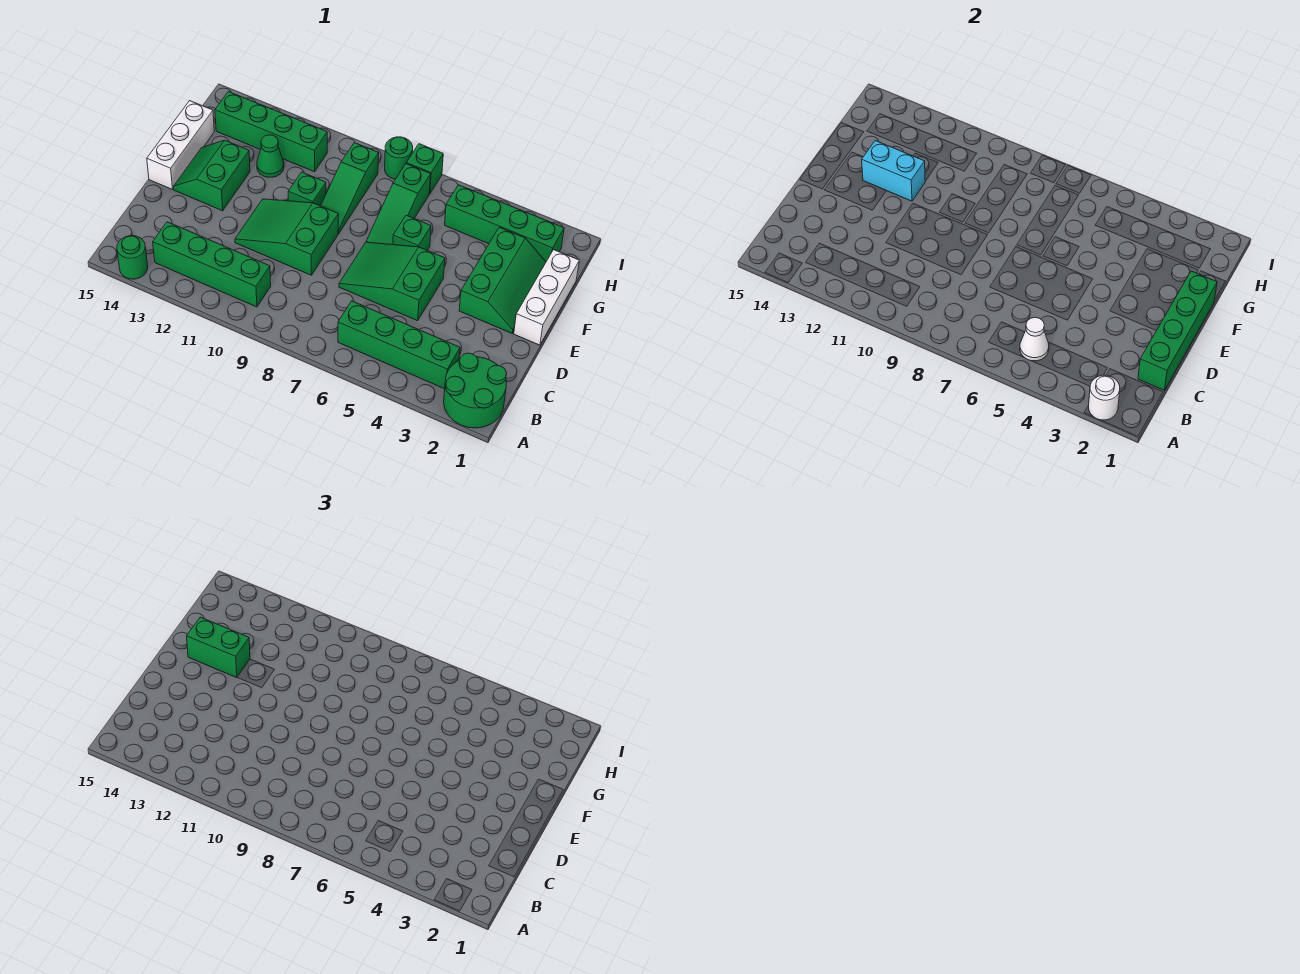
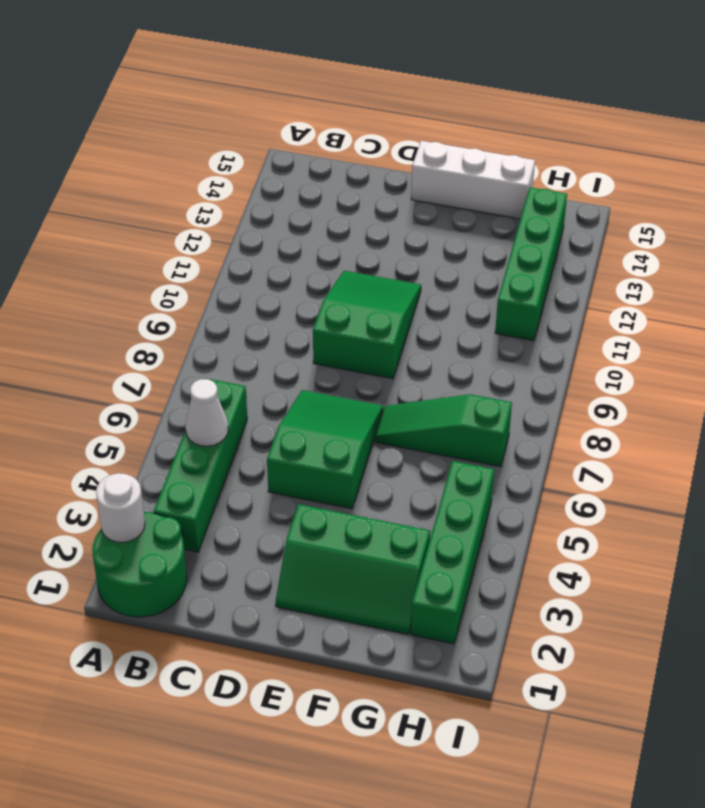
none -> green 1x1 round brick [117,236,148,279]
none -> green 1x4 brick [153,222,271,307]
none -> white 1x3 brick [514,250,579,345]

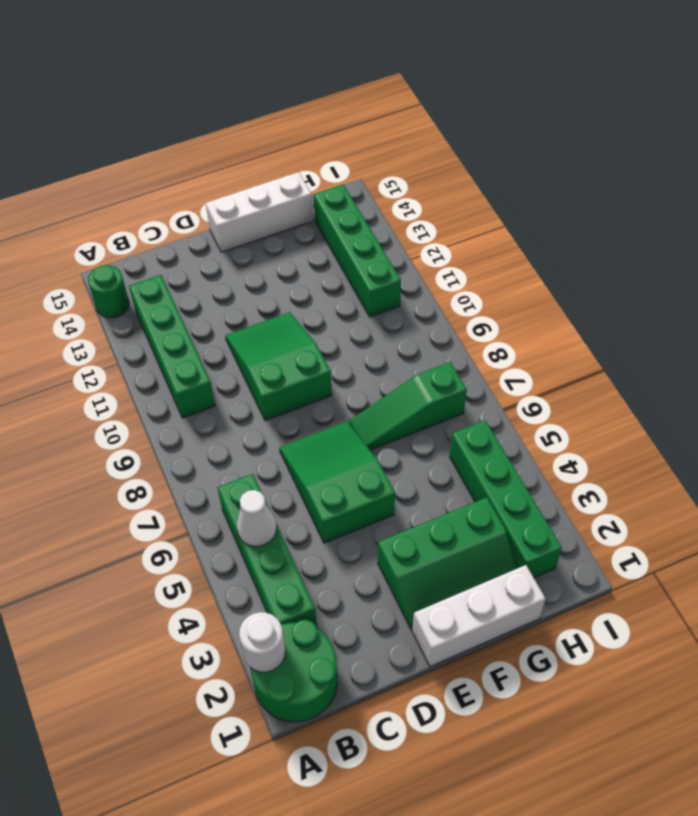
none -> green 2x2 slope [174,140,250,211]
none -> green 1x1 brick [393,215,431,250]
none -> green 1x3 slope [321,143,379,233]

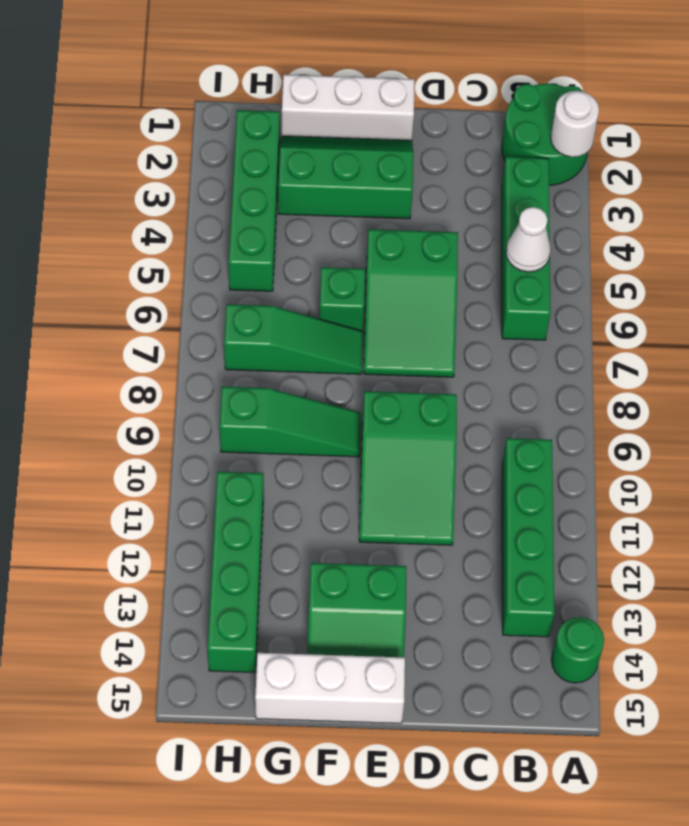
none -> green 1x1 brick [288,172,326,206]
none -> green 1x1 cone [257,135,284,177]
none -> green 1x1 brick [406,144,443,194]

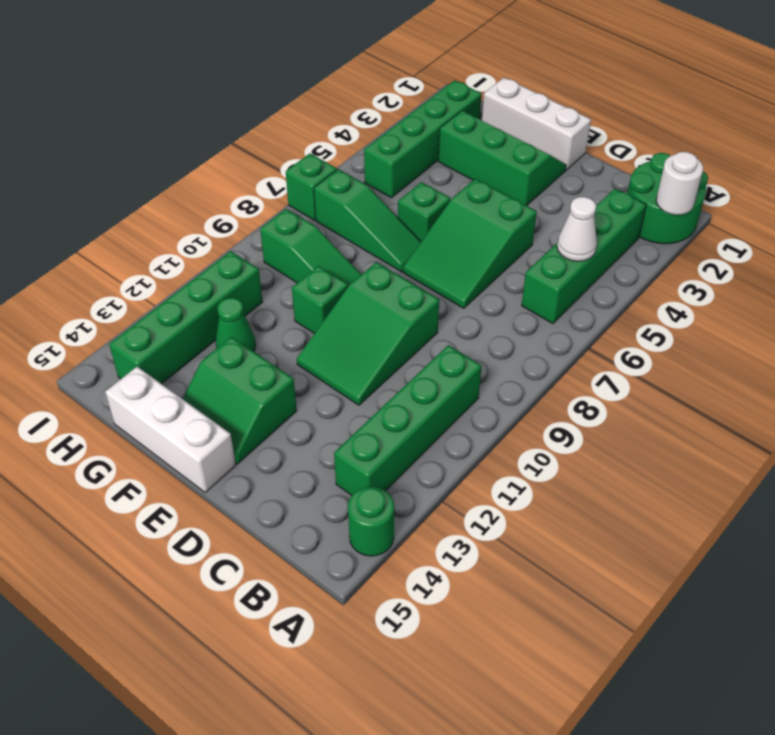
none -> green 1x1 round brick [385,137,413,179]
none -> green 1x4 brick [1138,271,1217,390]
none -> cyan 1x2 brick [862,141,925,201]

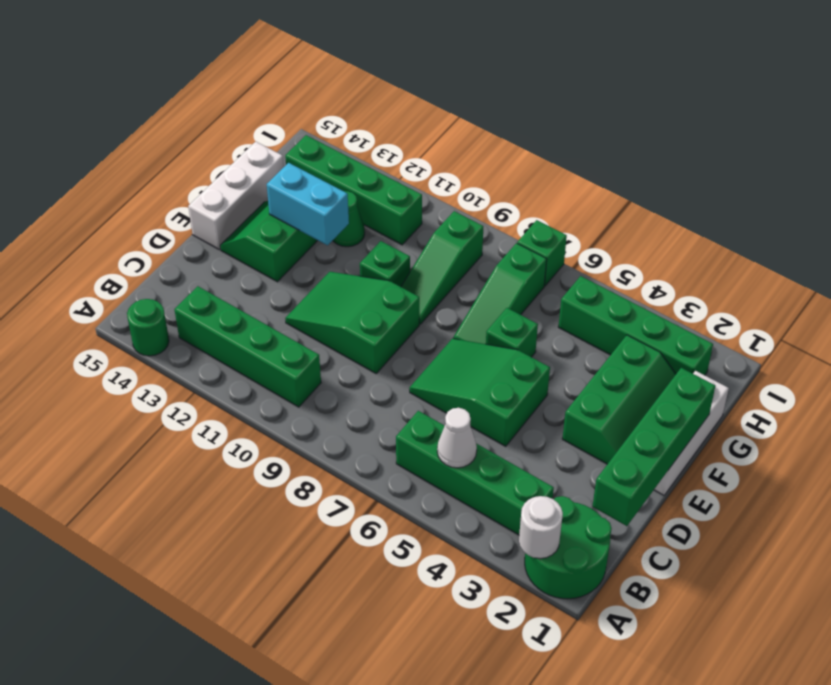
none -> green 1x1 round brick [385,137,413,179]
none -> green 1x2 brick [186,617,250,678]

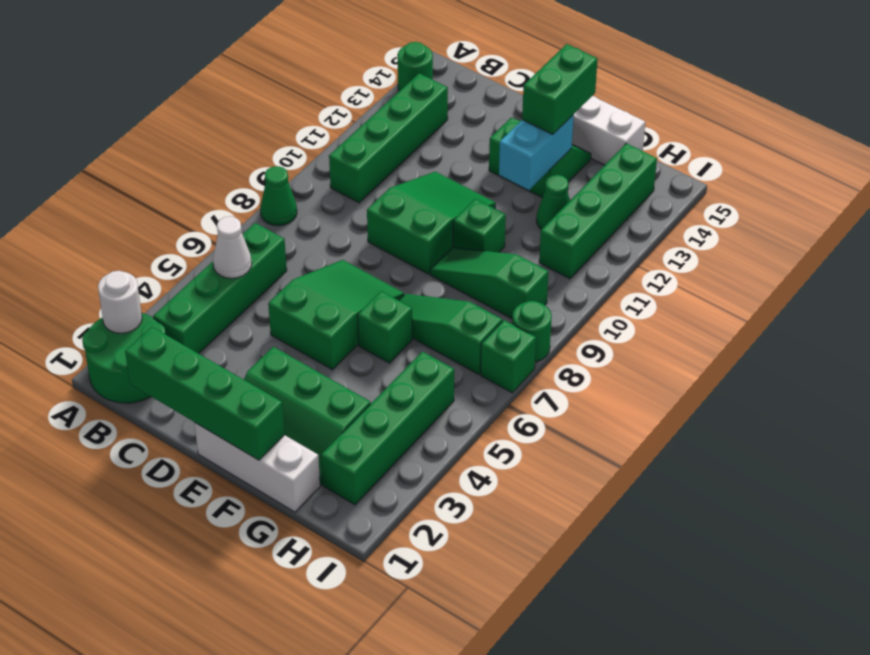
green 1x1 cone [260,166,297,226] -> none

